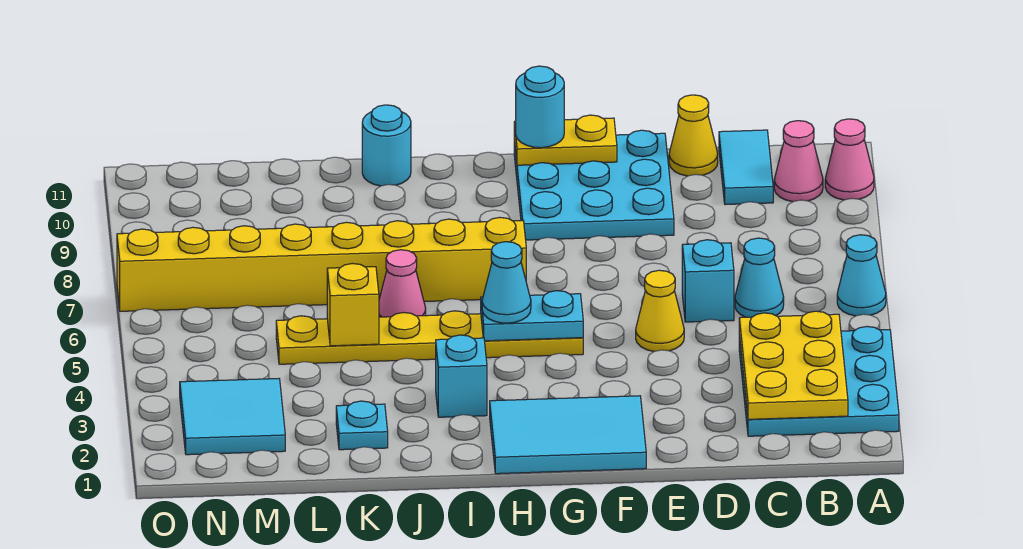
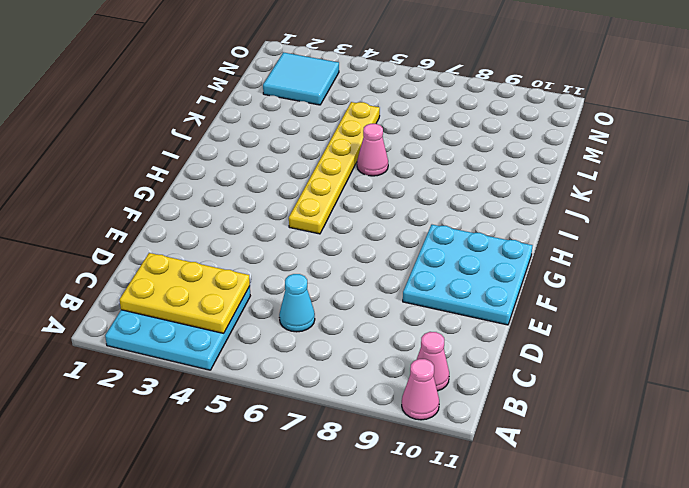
none -> cyan 1x1 cone [837,235,886,316]
none -> cyan 1x2 tile [719,130,773,205]
none -> cyan 1x1 brick [682,240,734,322]

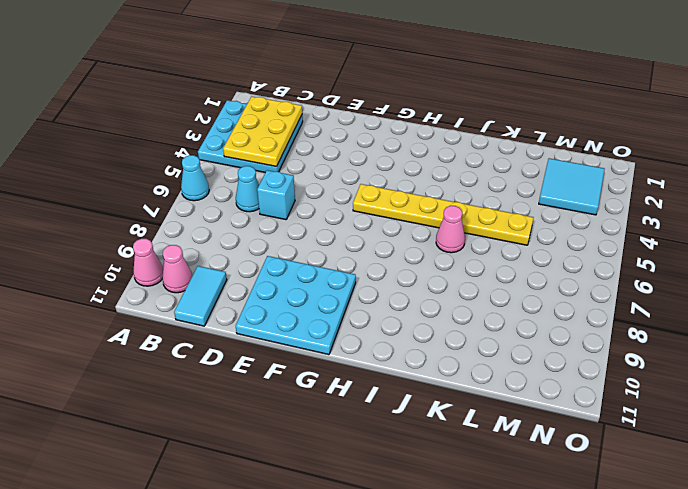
none -> yellow 1x1 cone [669,95,718,176]
none -> yellow 1x1 cone [636,270,684,351]
none -> cyan 2x3 tile [490,396,646,474]

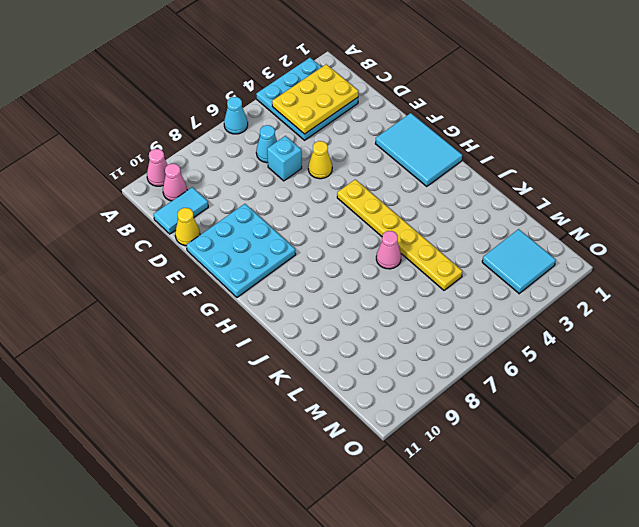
none -> yellow 1x8 brick [117,217,526,311]
none -> cyan 1x1 brick [436,335,487,417]
none -> cyan 1x1 round brick [362,105,411,186]

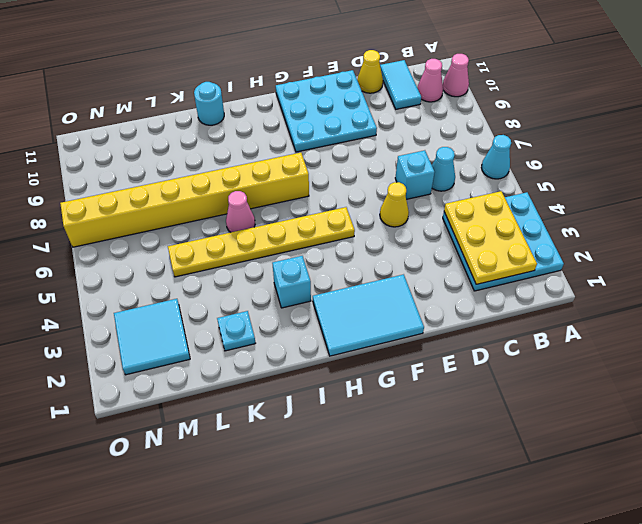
none -> yellow 1x2 plate [514,115,617,165]
none -> cyan 1x2 plate [481,291,583,341]
none -> yellow 1x1 brick [327,264,379,346]

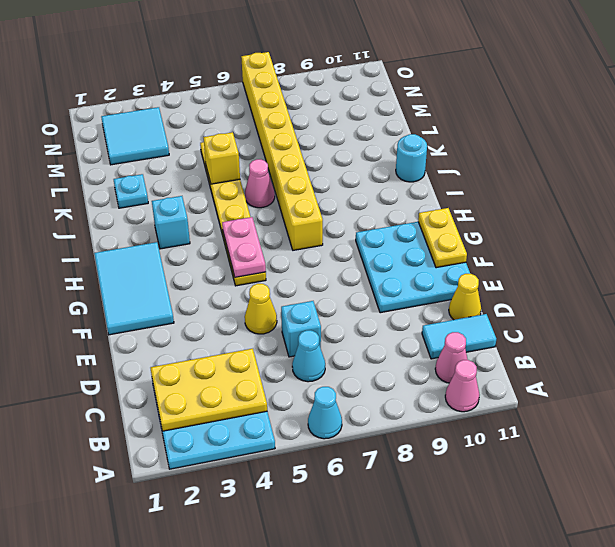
pink 1x2 plate [222,217,266,277] -> cyan 1x2 plate [481,291,583,341]
none -> cyan 1x1 round brick [516,66,564,148]
none -> cyan 1x1 cone [482,242,531,323]

